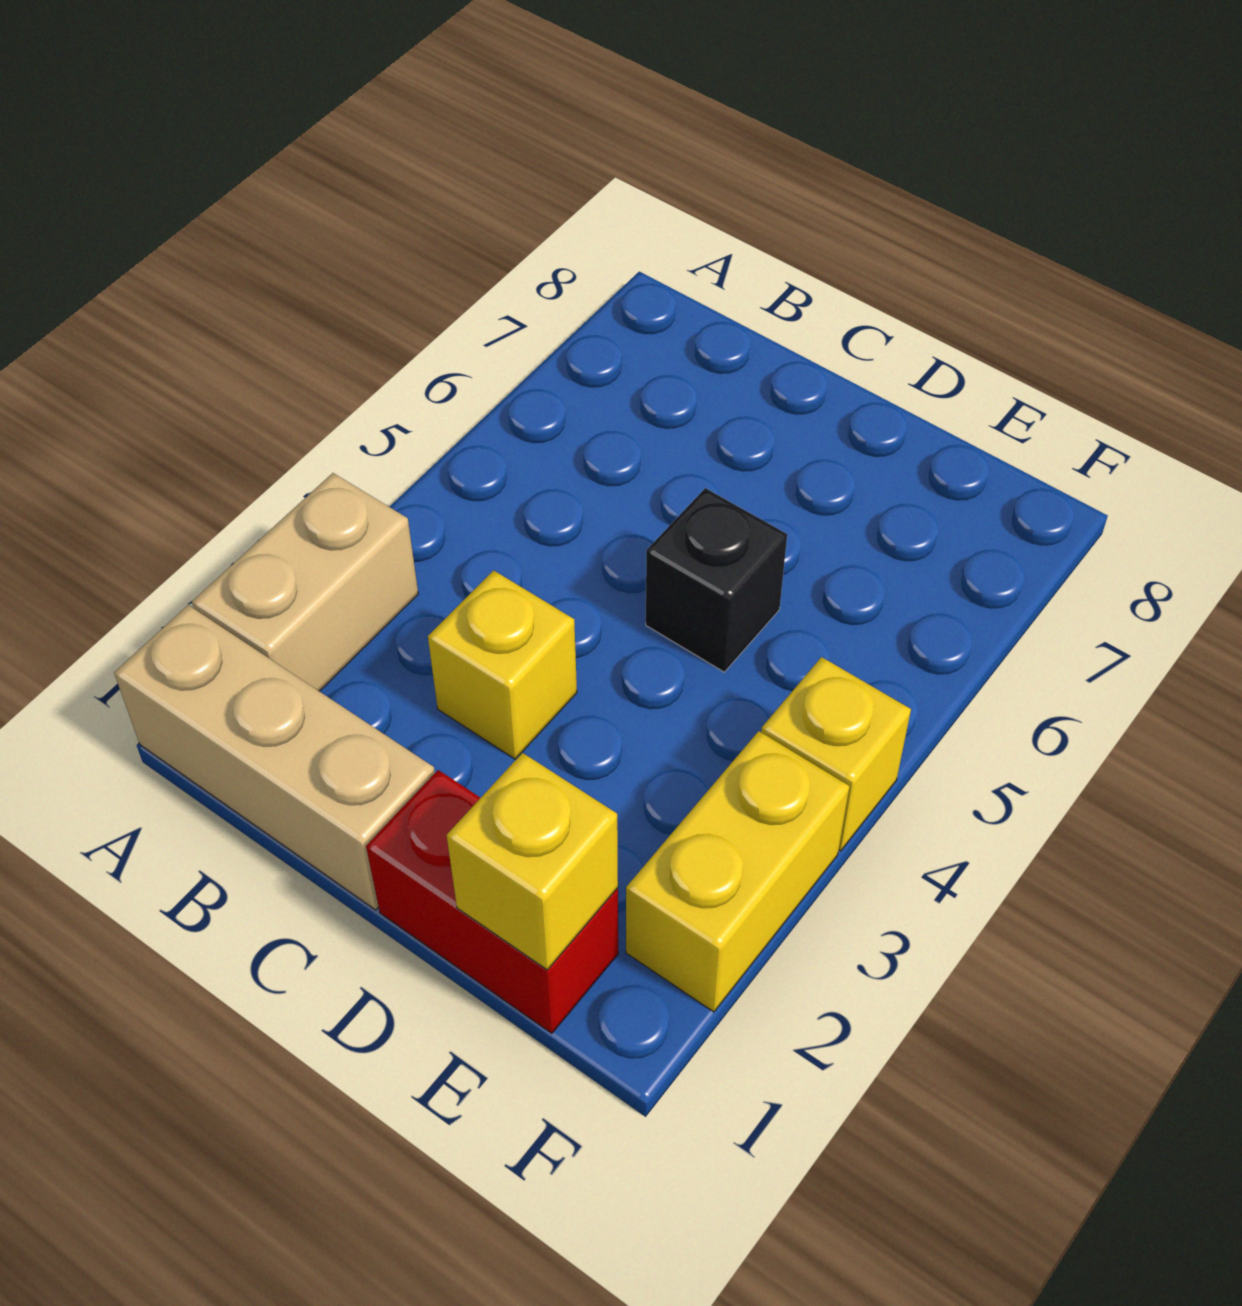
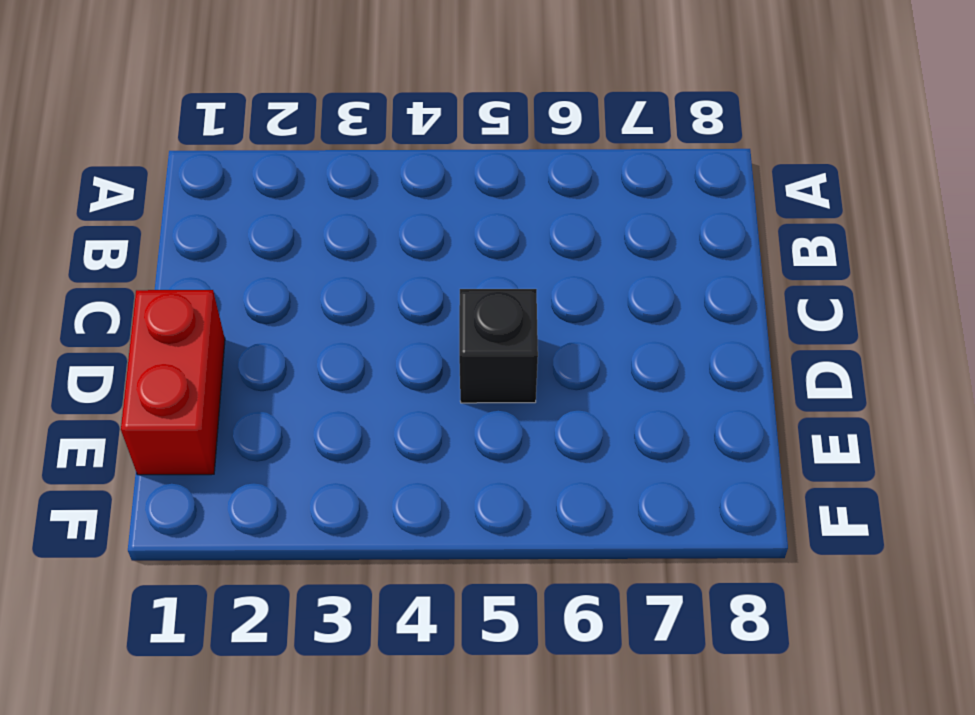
none -> tan 1x3 brick [114,605,435,910]
none -> tan 1x2 brick [192,473,418,691]

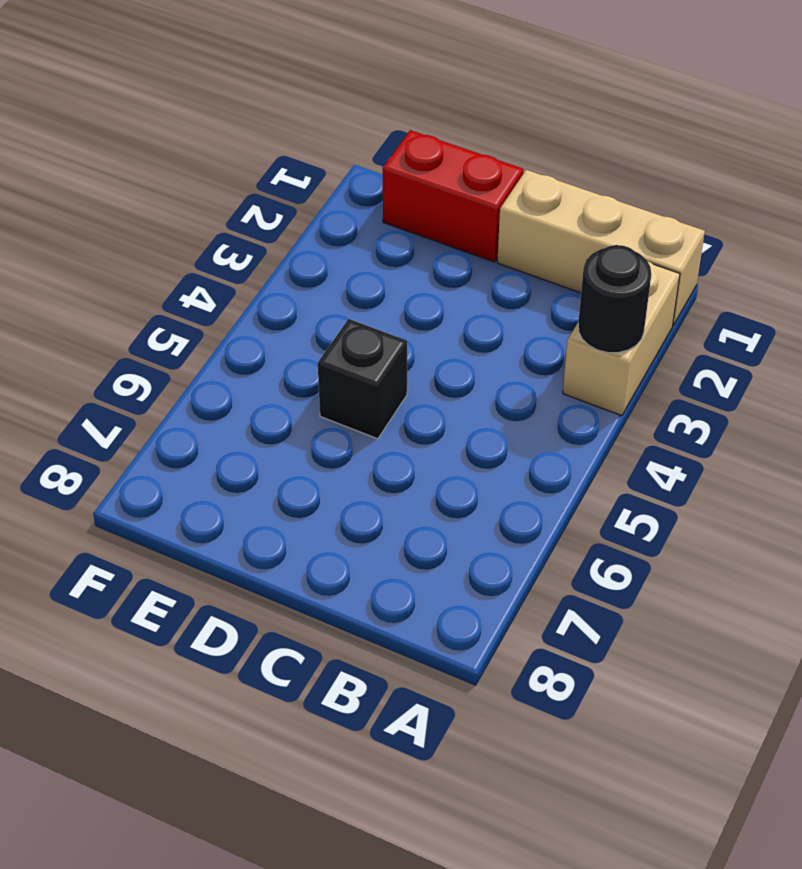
black 1x1 round brick [578,245,651,353] -> none
none -> yellow 1x1 brick [428,570,577,759]
none -> yellow 1x2 brick [626,731,849,1012]

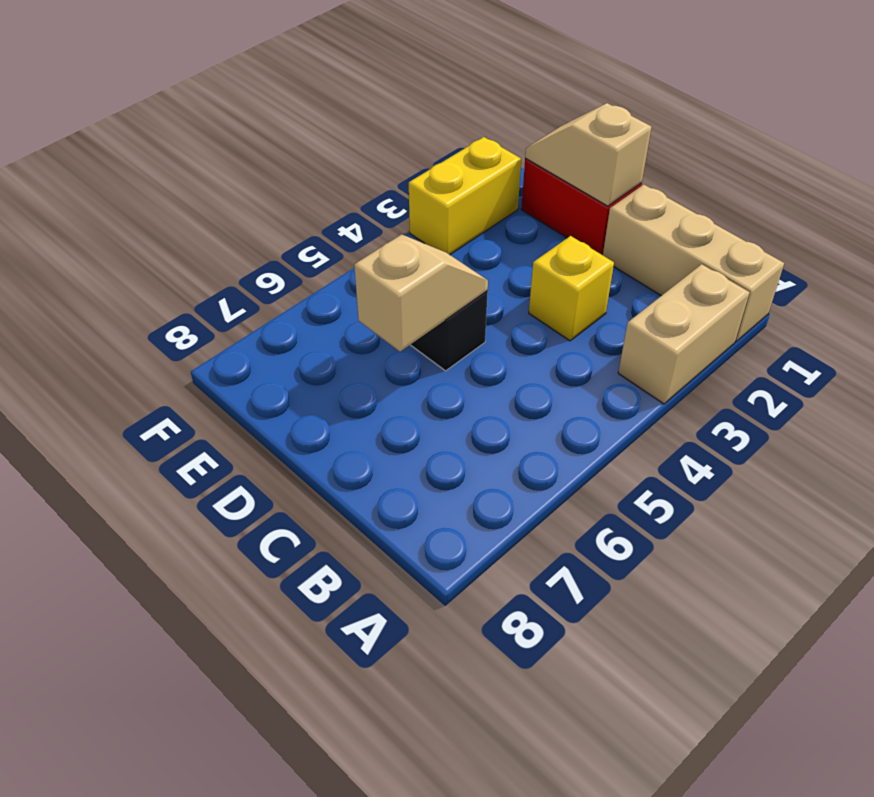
tan 1x2 slope [525,103,651,206] -> yellow 1x1 brick [447,753,618,970]
tan 1x2 slope [354,234,488,352] -> none
none -> yellow 1x1 brick [761,657,911,851]

